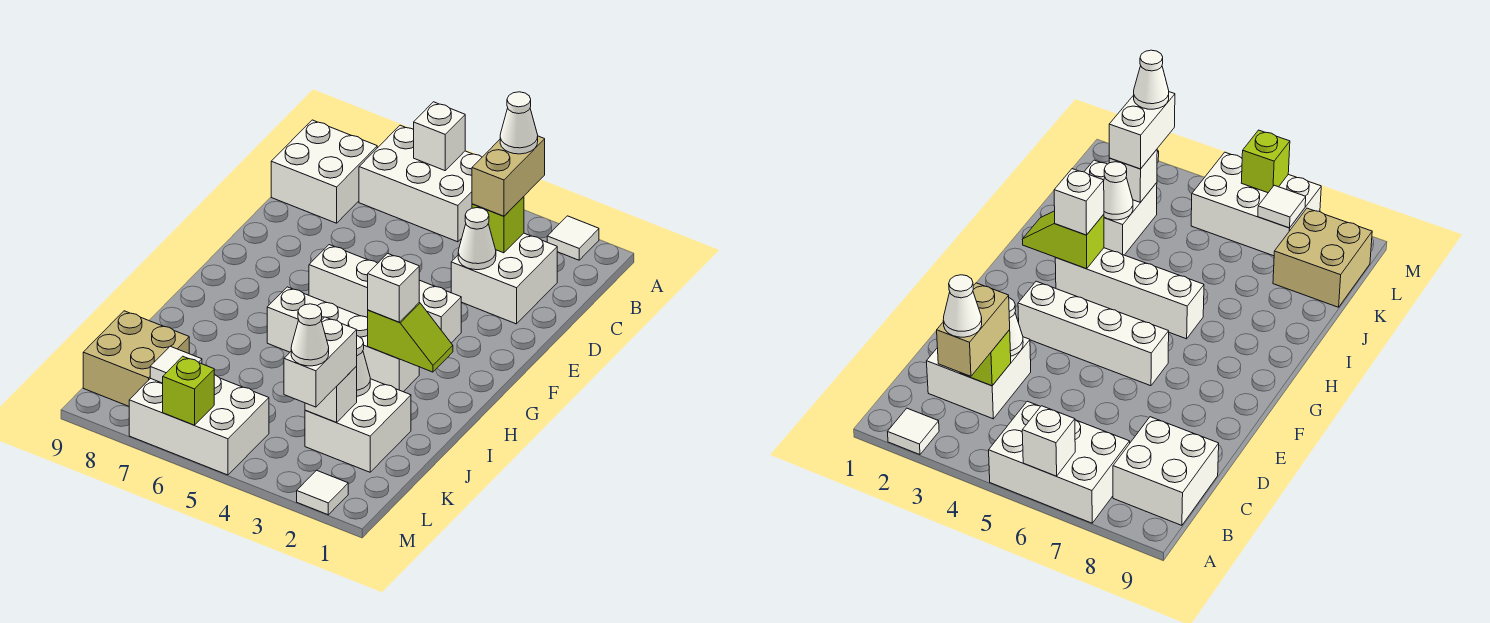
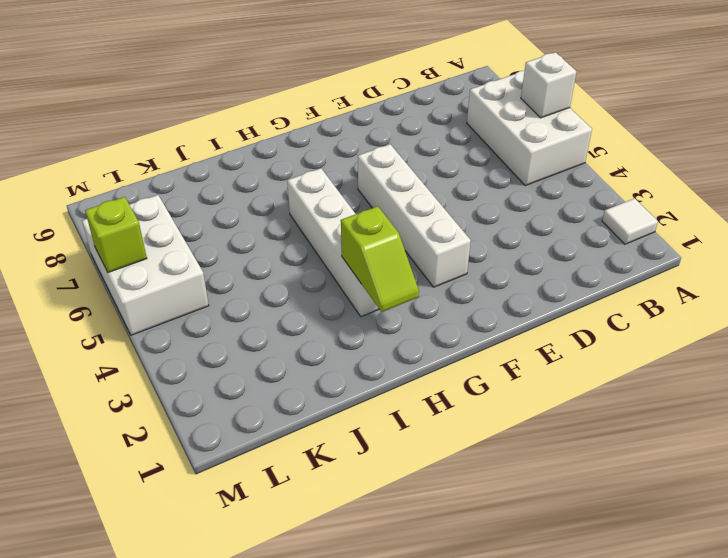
none -> white 2x2 brick [271,120,377,223]
none -> white 2x2 brick [451,233,557,324]
none -> white 2x2 brick [305,379,411,472]

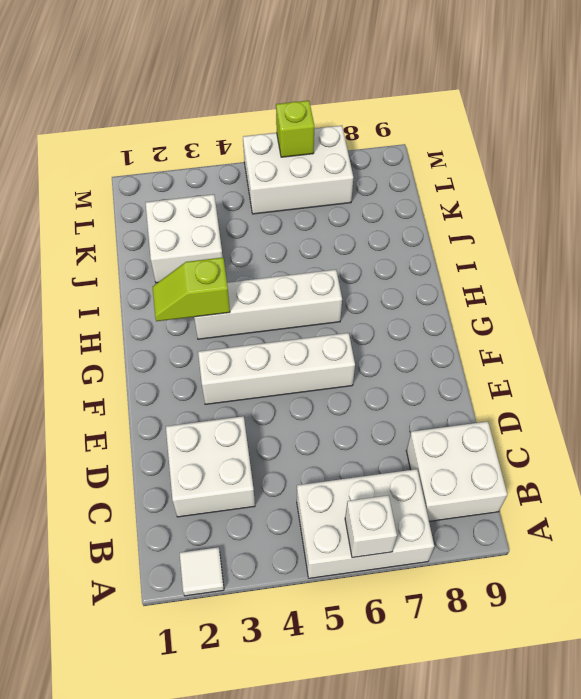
none -> tan 2x2 brick [83,311,189,406]
none -> white 1x1 tile [297,470,348,515]
none -> lime 1x1 brick [472,197,524,253]

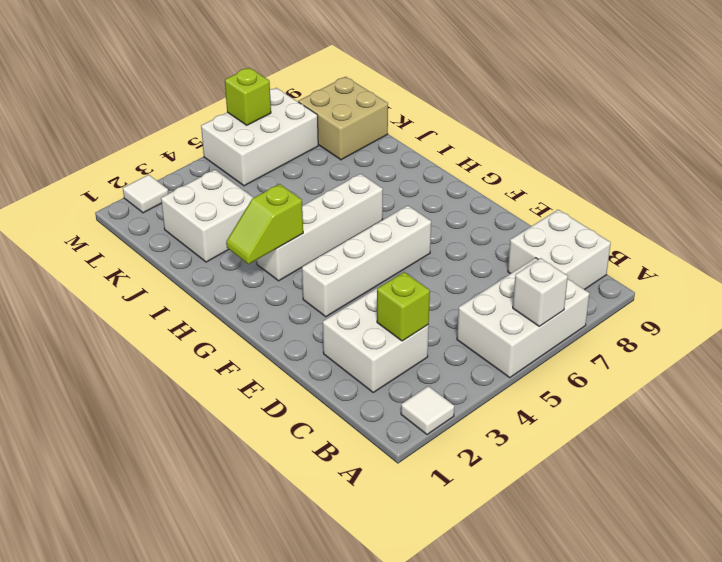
none -> white 1x1 cone [458,208,496,270]
none -> white 1x1 cone [357,336,370,396]
none -> white 1x1 brick [305,366,357,423]

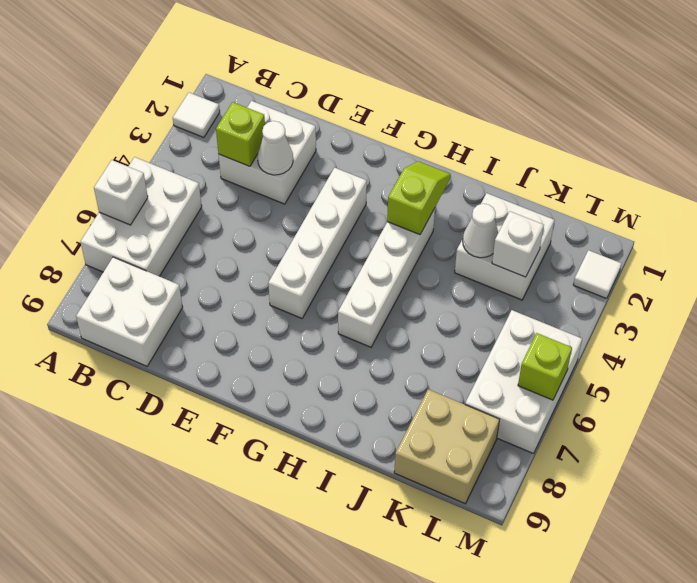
none -> white 1x1 tile [150,346,202,383]
none -> tan 1x2 brick [472,136,545,216]
none -> white 1x1 brick [368,253,419,322]

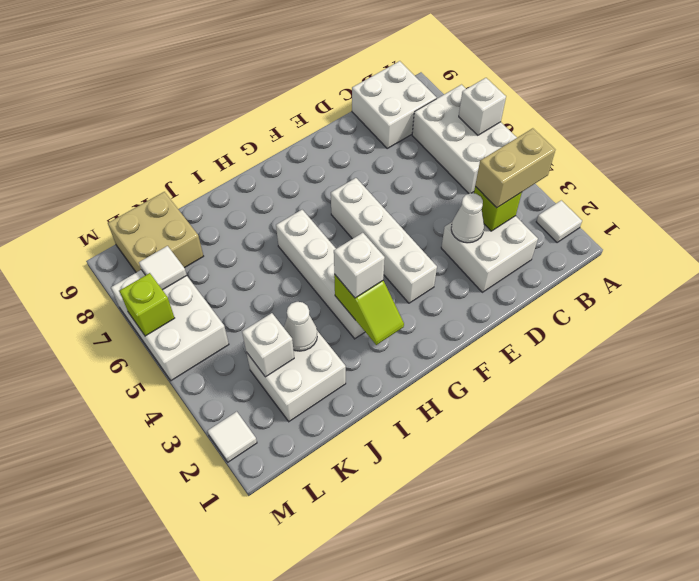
none -> white 1x2 brick [284,317,357,407]
none -> white 1x1 cone [500,92,538,154]
none -> white 1x1 cone [291,304,329,366]

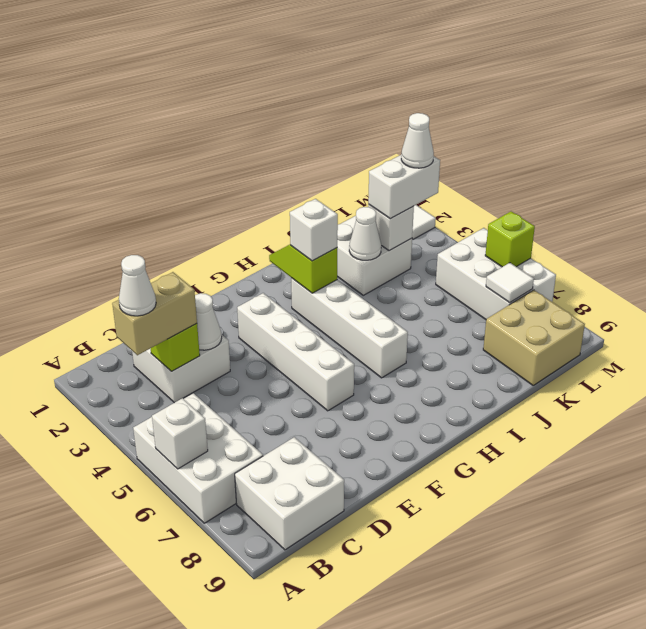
none -> white 1x1 tile [547,216,599,260]

